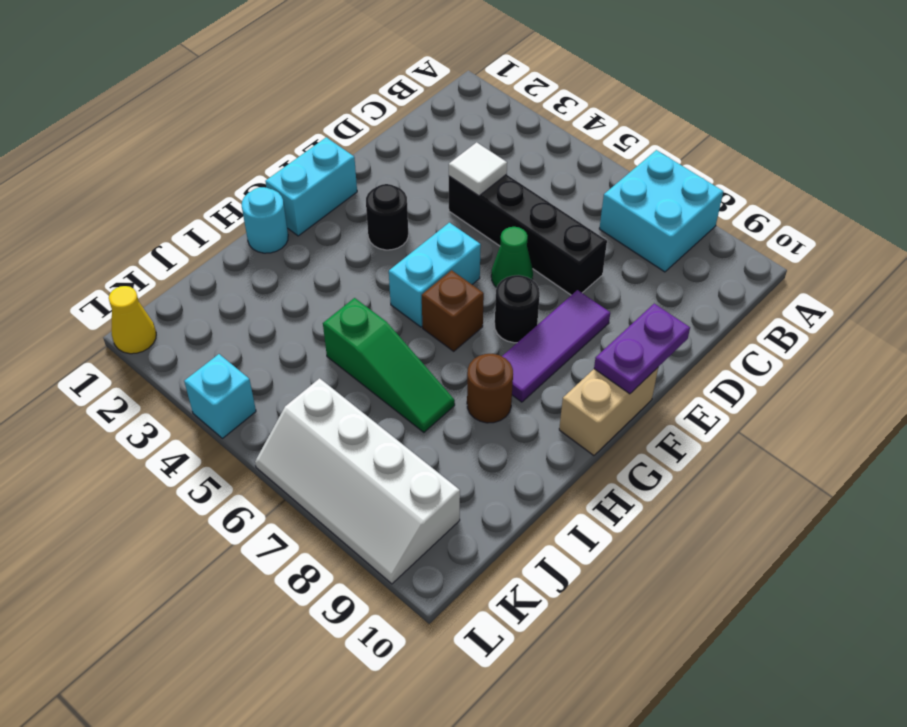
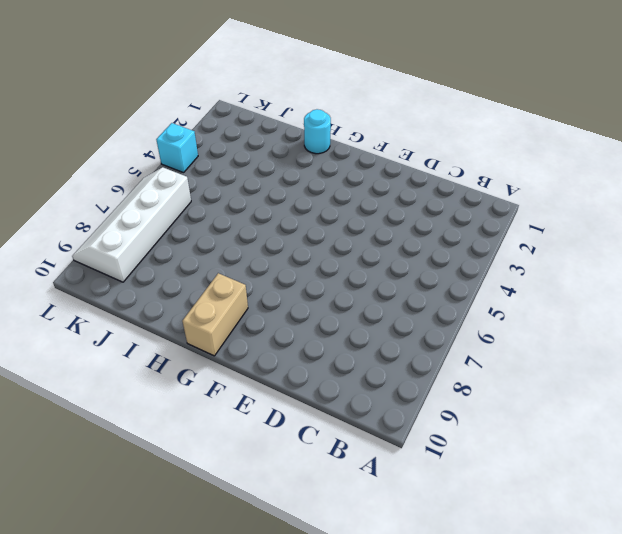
tan 1x2 brick [182,273,248,356] -> tan 1x2 brick turned to [559,368,658,456]
none -> cyan 2x2 brick [599,150,723,272]
none -> black 1x4 brick [449,174,607,295]
none -> green 1x1 cone [491,227,533,288]

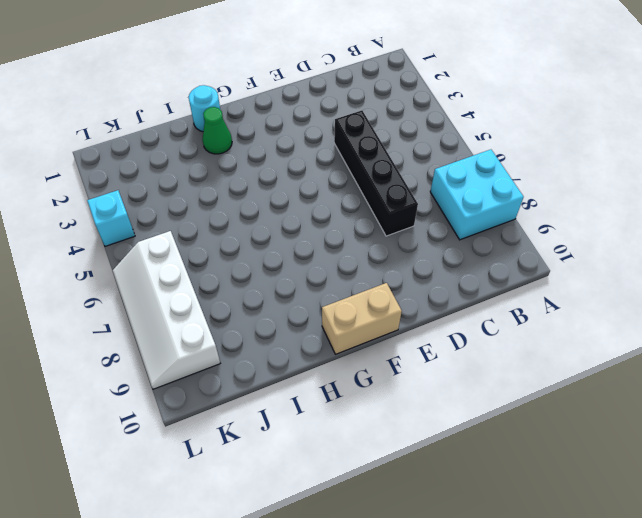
green 1x1 cone [202,107,232,154] -> green 1x1 cone moved to [491,227,533,288]
none -> purple 1x3 tile [502,290,610,402]
none -> cyan 1x2 brick [265,137,357,236]
none -> black 1x1 round brick [366,184,408,250]

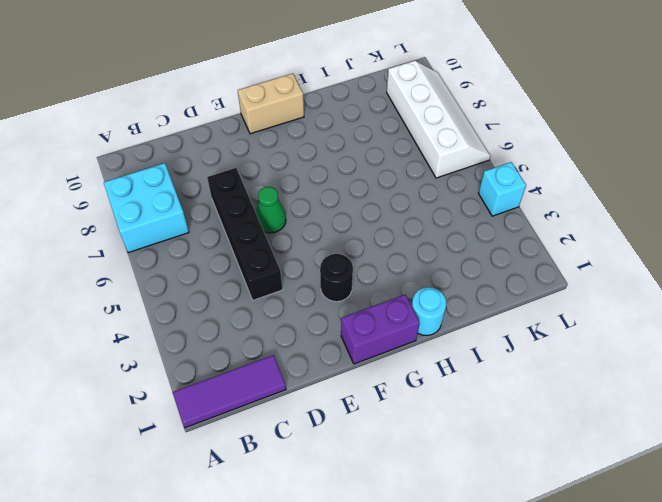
purple 1x3 tile [173,355,286,428] -> purple 1x3 tile moved to [502,290,610,402]
purple 1x2 brick [341,295,420,364] -> cyan 1x2 brick [265,137,357,236]
none -> cyan 1x2 brick [389,223,481,327]
none -> black 1x1 round brick [495,275,540,343]
none -> brown 1x1 brick [422,270,484,351]

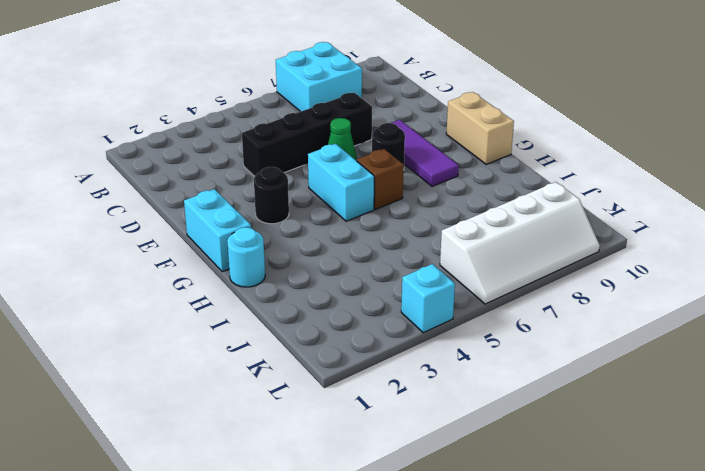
none -> brown 1x1 round brick [467,354,513,423]
none -> green 1x3 slope [323,298,455,432]
none -> yellow 1x1 cone [109,286,156,354]

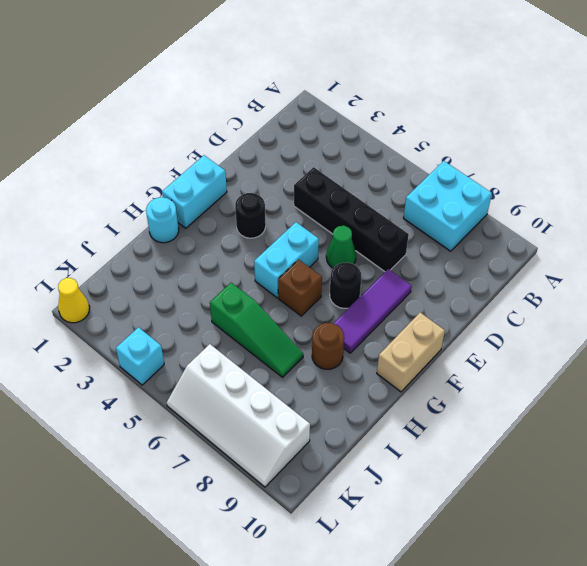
none -> white 1x1 tile [449,142,507,196]
none -> purple 1x2 plate [594,304,690,394]

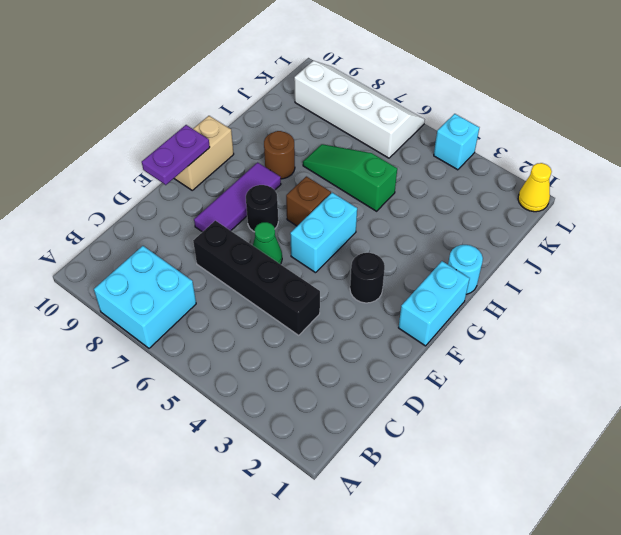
none -> white 1x1 tile [449,142,507,196]

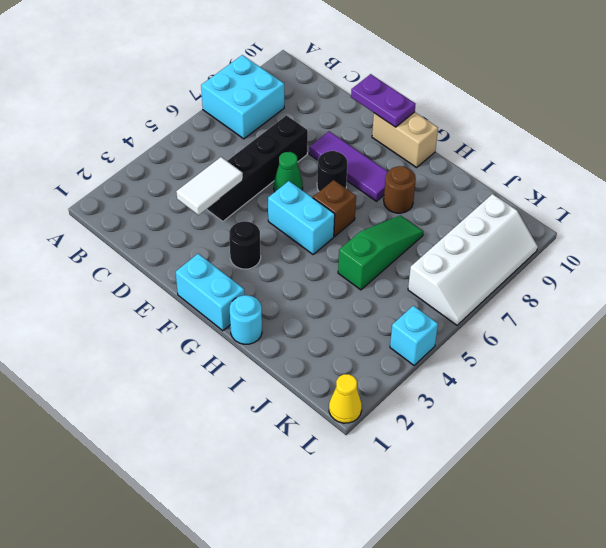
white 1x2 tile [176,157,243,215] -> white 1x1 tile [449,142,507,196]

